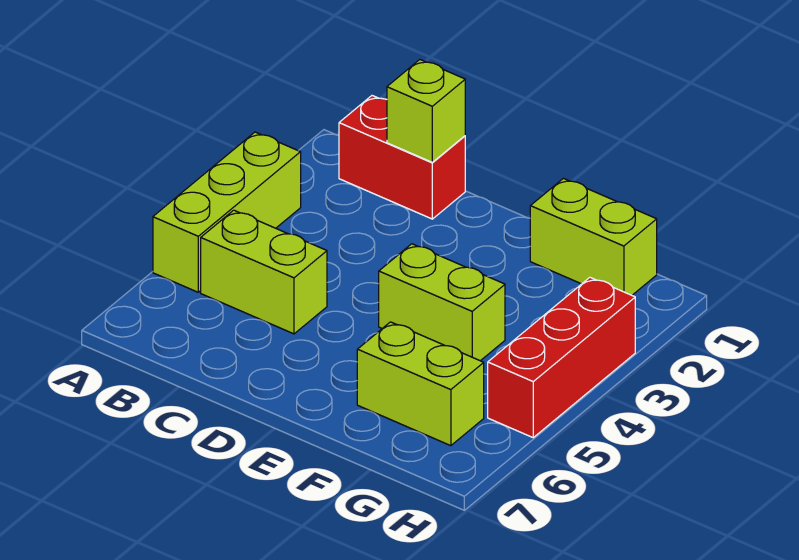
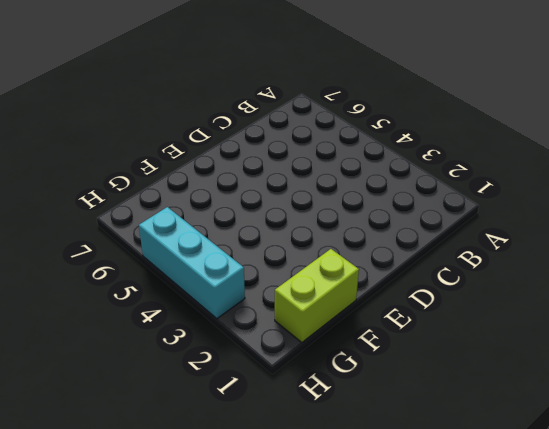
cyan 1x3 brick [139,207,245,319] -> red 1x3 brick [488,278,635,437]
none -> lime 1x3 brick [153,132,301,292]
none -> red 1x2 brick [339,96,465,219]

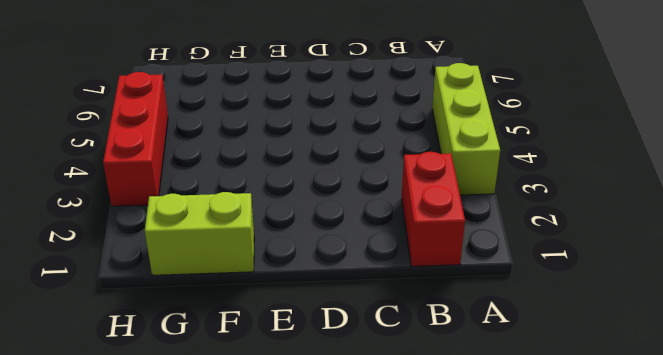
red 1x2 brick [402,152,465,266] -> red 1x2 brick turned to [339,96,465,219]
none -> lime 1x2 brick [201,210,327,334]
none -> lime 1x2 brick [379,244,505,361]

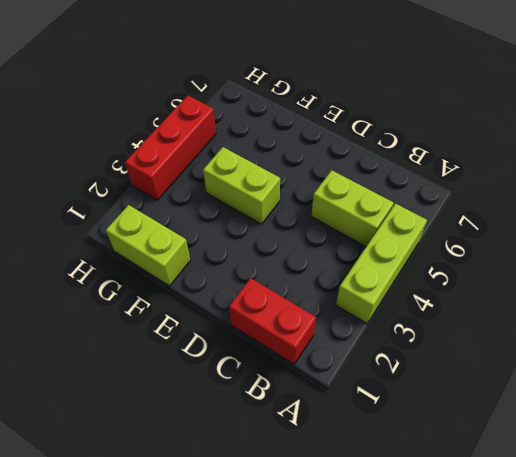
none -> lime 1x2 brick [357,322,484,446]
none -> lime 1x1 brick [387,60,465,162]

